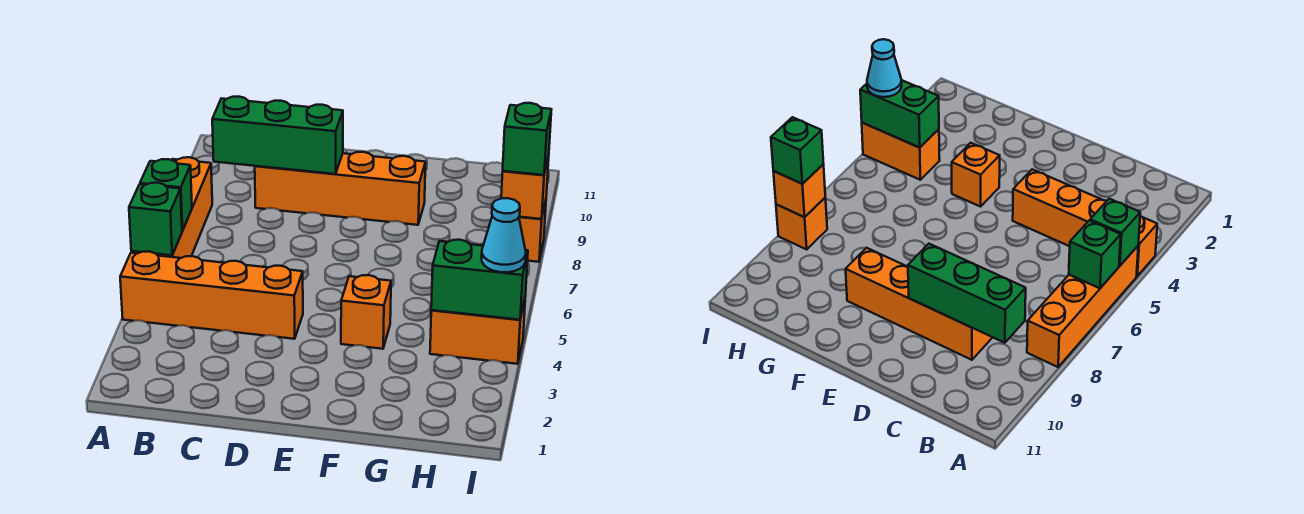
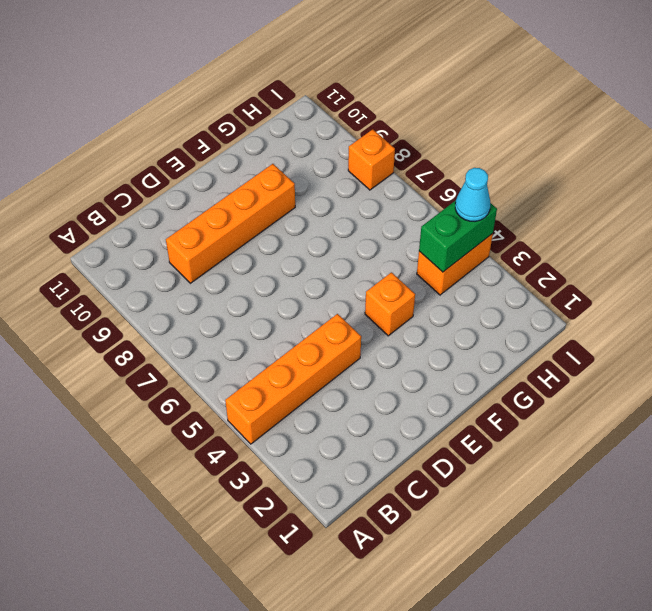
none -> orange 1x4 brick [131,157,212,258]
none -> green 1x1 brick [129,183,182,255]
none -> green 1x1 brick [140,159,192,231]

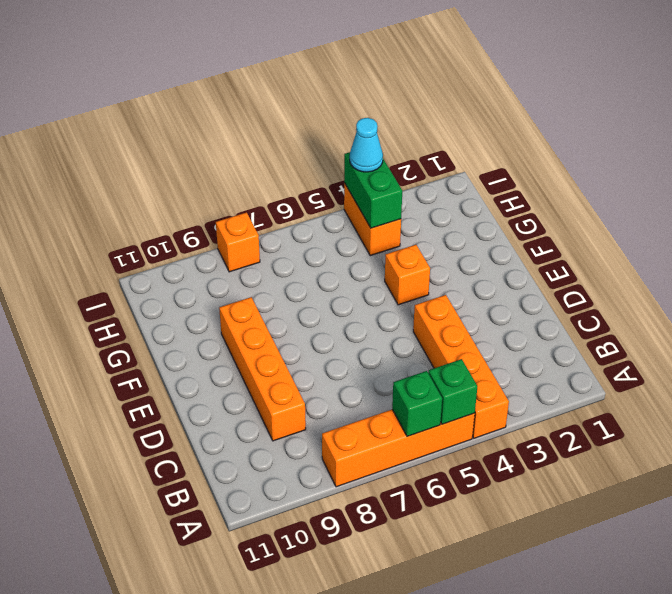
none -> green 1x3 brick [212,96,343,174]
none -> orange 1x1 brick [501,156,549,219]
none -> green 1x1 brick [503,103,552,175]

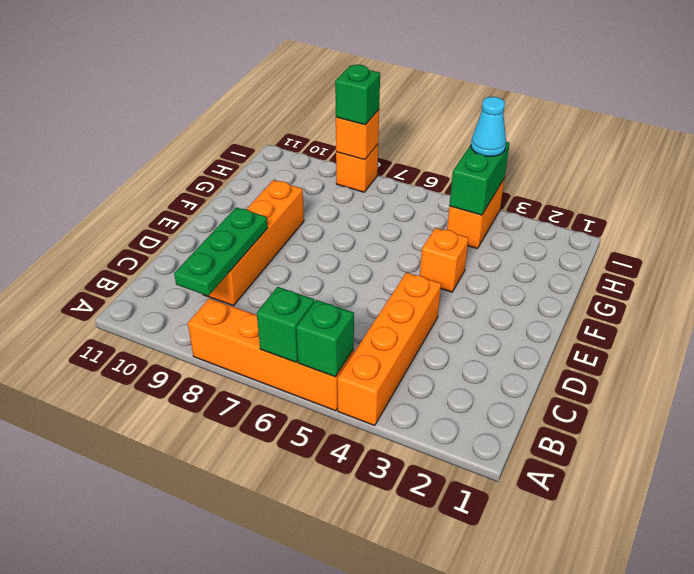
green 1x3 plate [174,207,268,296] -> green 1x3 brick [212,96,343,174]

